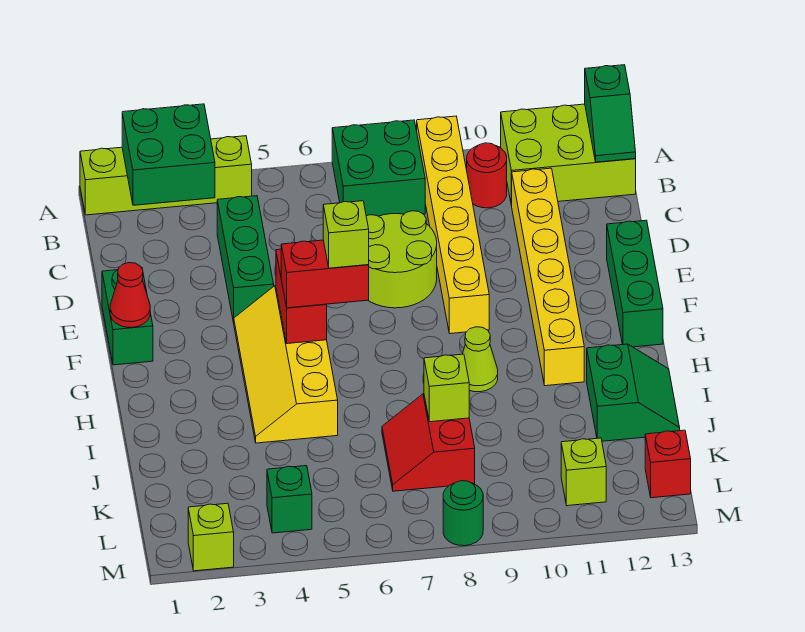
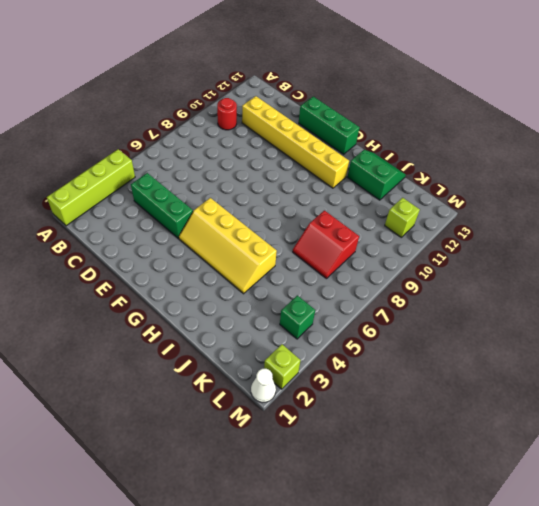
white 1x1 cone [251,369,276,403] -> none
none -> green 2x2 brick [332,120,425,216]
none -> yellow 1x6 brick [417,116,489,334]
none -> lime 2x3 brick [501,104,636,206]

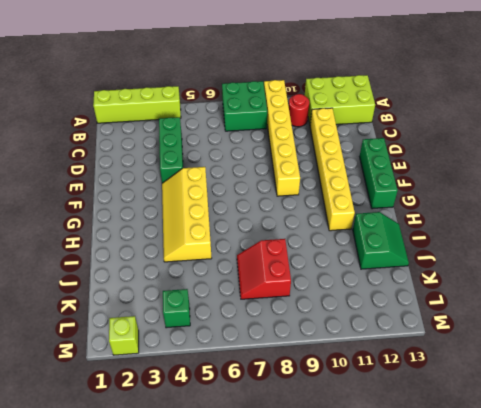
none -> lime 2x2 round brick [366,211,437,308]
none -> green 1x2 brick [102,270,153,365]
none -> lime 1x1 cone [463,327,498,392]

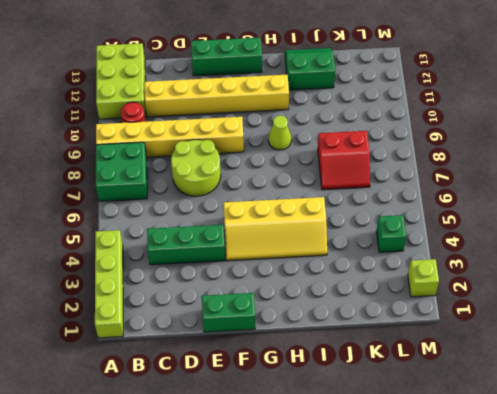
none -> lime 1x1 brick [561,438,606,506]
none -> red 1x1 brick [645,430,691,498]
none -> green 1x1 round brick [443,481,483,546]

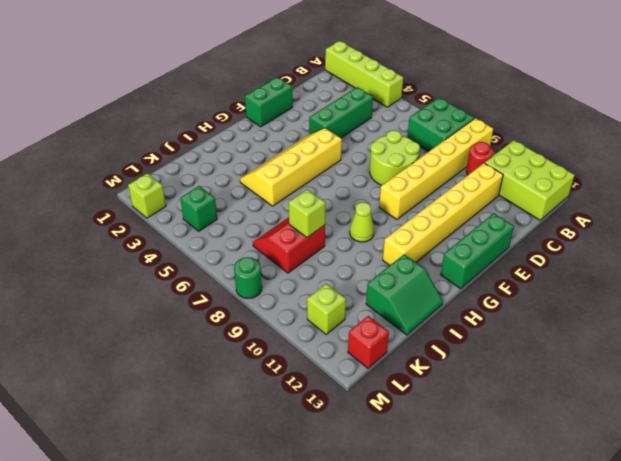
none -> green 2x2 brick [122,104,215,205]
none -> green 1x2 slope [585,65,636,162]
none -> red 1x1 cone [110,263,150,327]

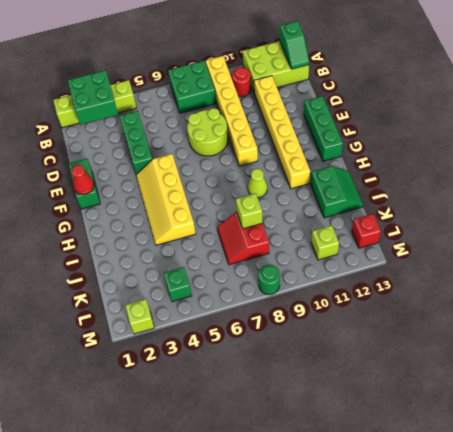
none -> red 1x2 brick [276,249,327,344]
none -> red 1x2 brick [281,240,369,308]
none -> lime 1x1 brick [323,201,369,268]

